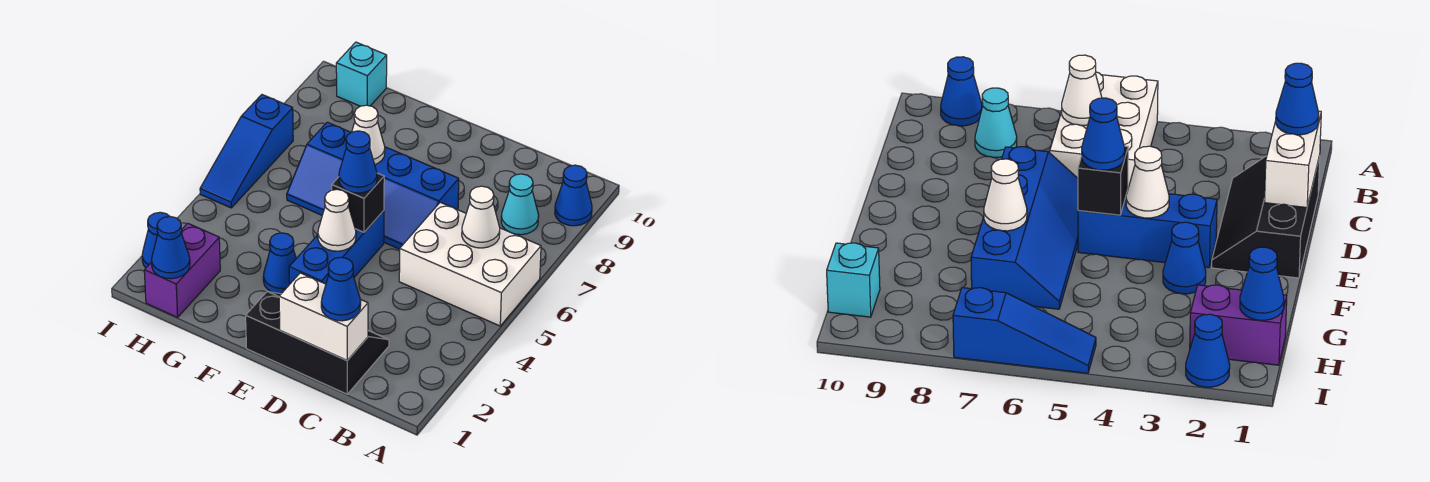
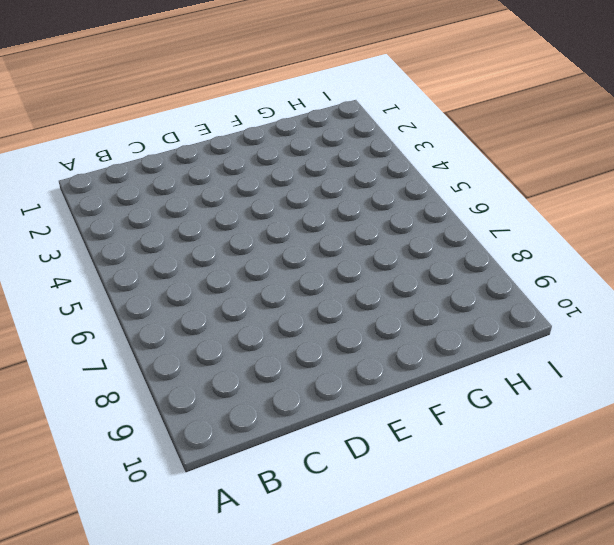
none -> white 2x3 brick [399,202,541,326]
none -> blue 1x1 cone [555,165,592,226]
none -> cyan 1x1 cone [501,174,539,235]

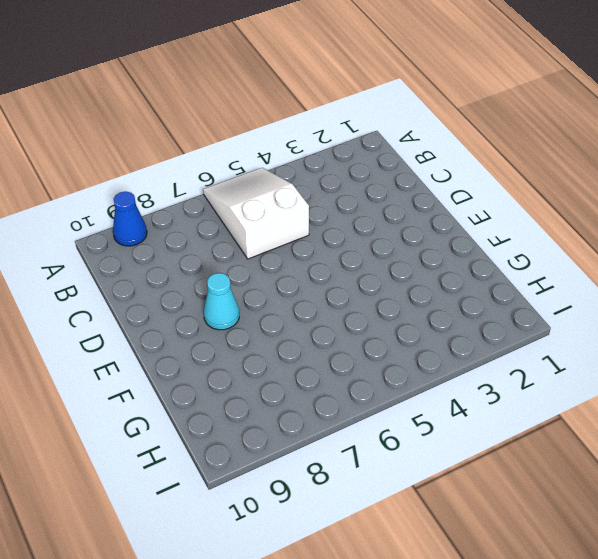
white 2x3 slope [203,168,309,259] -> white 2x3 brick [399,202,541,326]
cyan 1x1 cone [204,273,239,330] -> cyan 1x1 cone moved to [501,174,539,235]
none -> black 2x3 slope [246,291,389,394]
none -> blue 2x4 slope [287,122,459,249]
none -> blue 1x3 brick [289,211,384,284]

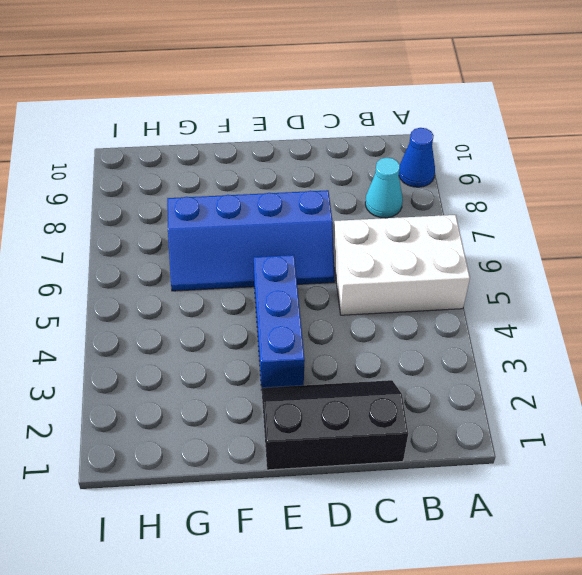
none -> blue 1x1 cone [263,233,296,294]
none -> purple 1x2 brick [144,223,220,317]
none -> cyan 1x1 brick [336,42,387,106]

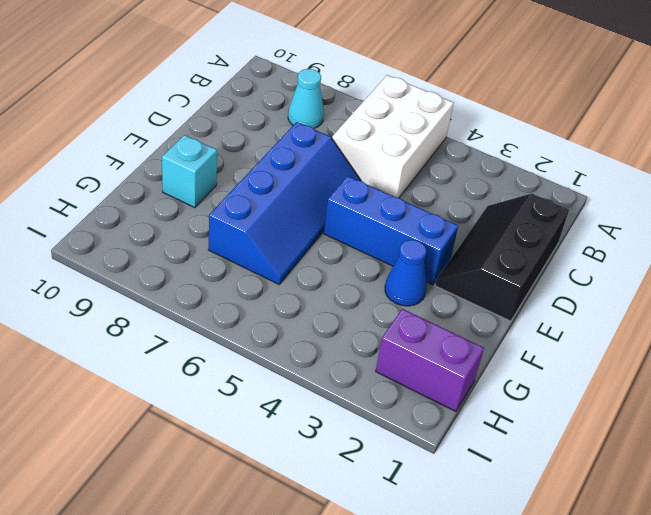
cyan 1x1 brick [162,135,217,208] -> cyan 1x1 brick moved to [336,42,387,106]
none -> blue 1x1 cone [555,165,592,226]
none -> blue 1x1 cone [142,212,169,268]
none -> blue 1x3 slope [200,95,293,208]

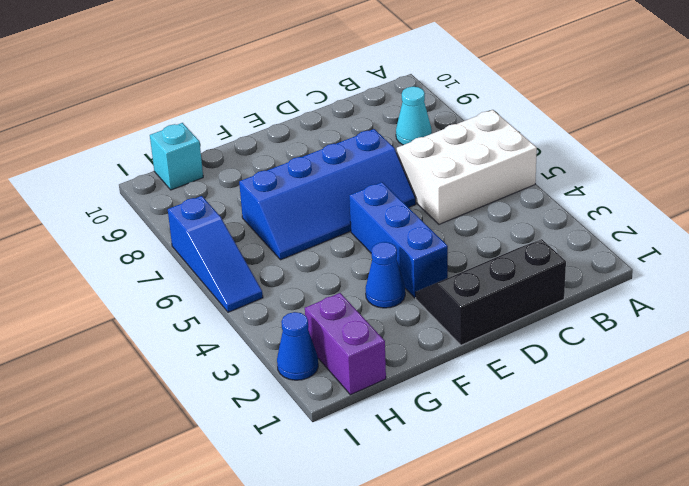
none -> blue 1x1 cone [555,165,592,226]
none -> white 1x1 cone [462,186,500,248]
none -> white 1x2 brick [279,273,368,360]

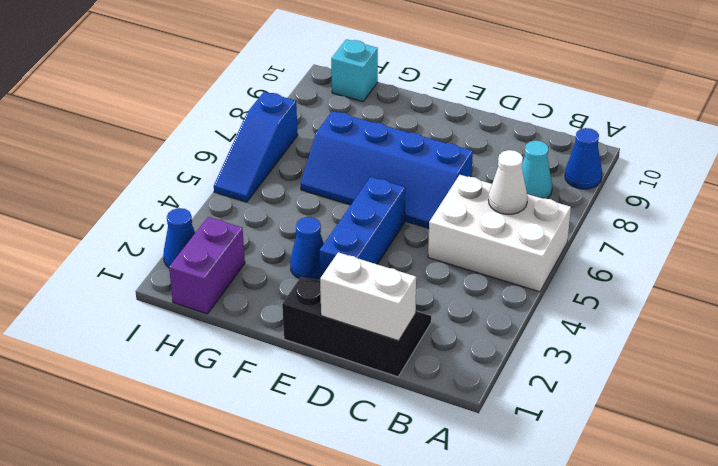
none -> white 1x1 cone [318,189,356,251]
none -> black 1x1 brick [332,173,384,232]
none -> white 1x1 cone [352,105,385,164]

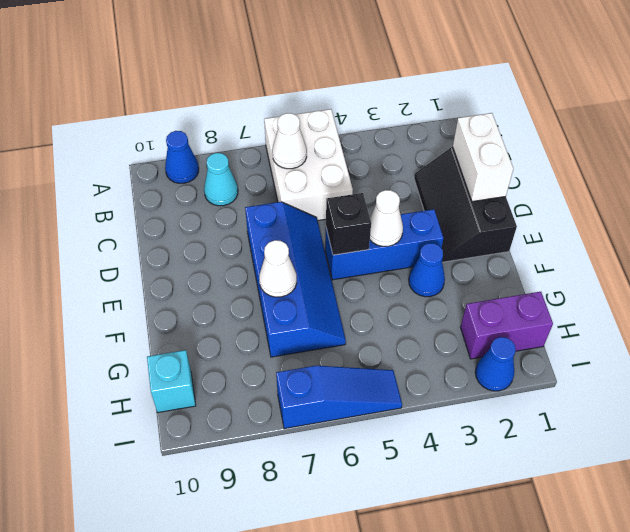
none -> blue 1x1 cone [152,216,190,279]
none -> blue 1x1 cone [321,257,361,321]
none -> blue 1x1 cone [339,131,377,193]

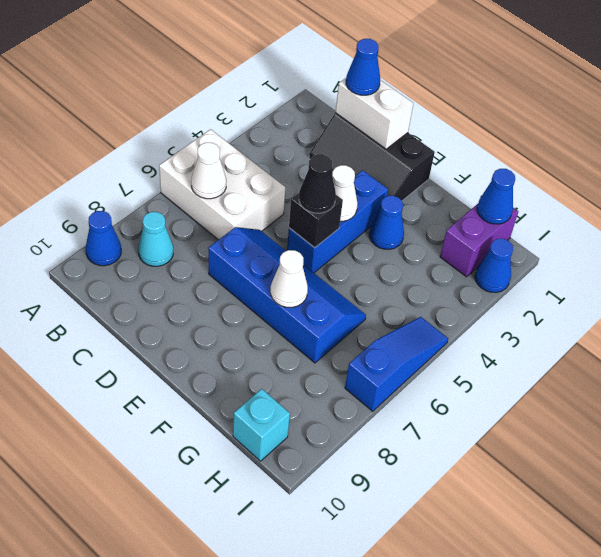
black 1x1 cone [299,154,336,213] -> blue 1x1 cone [339,131,377,193]

